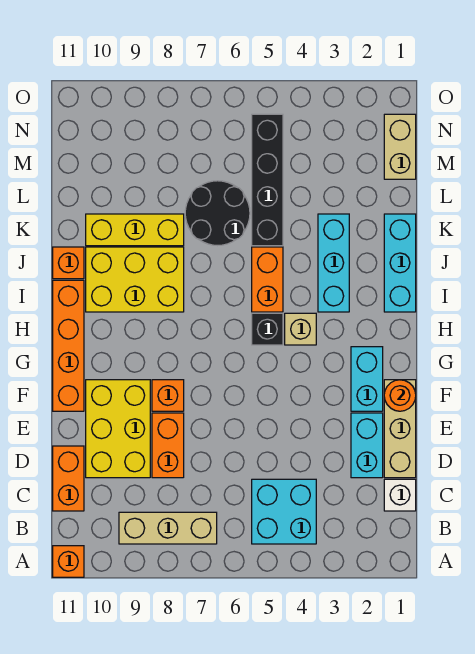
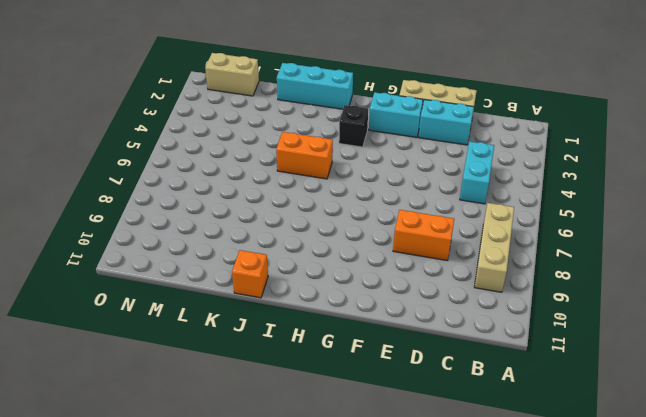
cyan 1x2 brick [460,141,494,204] -> cyan 2x2 brick [252,479,316,544]
black 1x1 brick [339,105,368,147] -> black 1x1 brick moved to [252,313,283,345]
none -> orange 1x1 brick [53,546,84,577]
none -> white 1x1 brick [384,479,416,511]
none -> orange 1x2 brick [53,446,84,511]

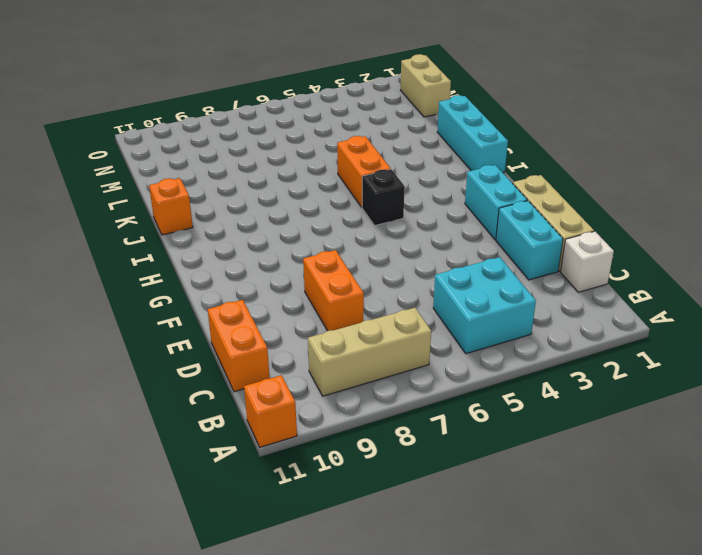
none -> yellow 2x3 brick [86,380,150,478]
none -> orange 1x1 brick [152,380,184,411]
none -> orange 1x4 brick [53,280,84,411]

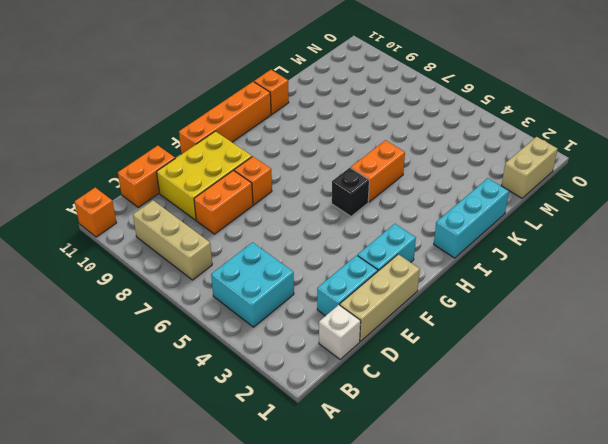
none -> tan 1x1 brick [285,313,316,345]
none -> cyan 1x3 brick [318,214,349,312]
none -> yellow 2x3 brick [86,247,184,312]

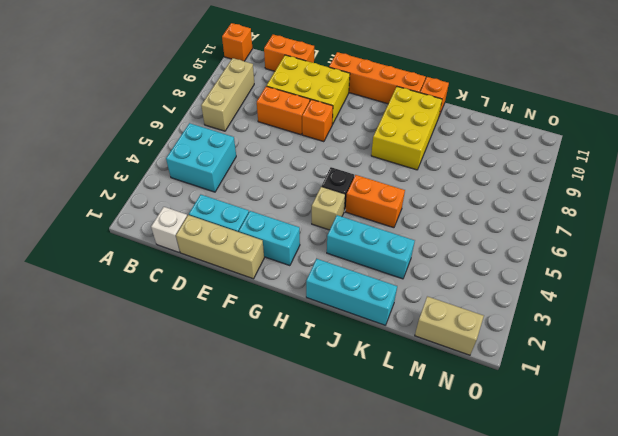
none -> black 1x4 brick [252,114,283,246]
none -> black 2x2 round brick [185,181,250,246]
none -> yellow 1x3 brick [86,214,184,246]

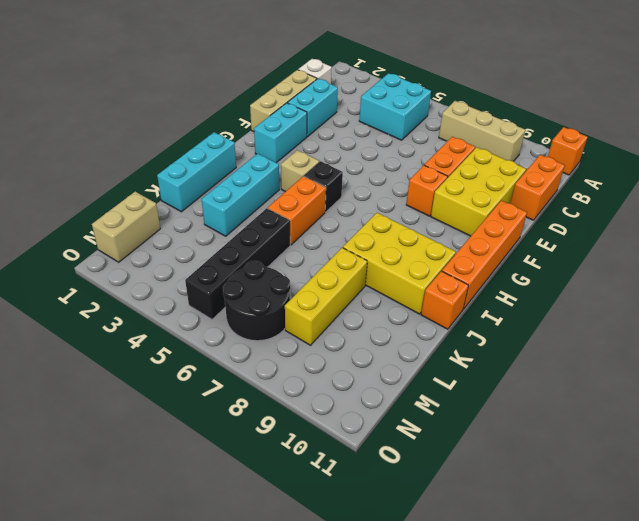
yellow 1x3 brick [285,248,367,345] -> yellow 1x3 brick turned to [86,214,184,246]
black 2x2 round brick [223,261,291,341] -> black 2x2 round brick moved to [185,181,250,246]
none -> orange 1x1 round brick [384,380,416,411]

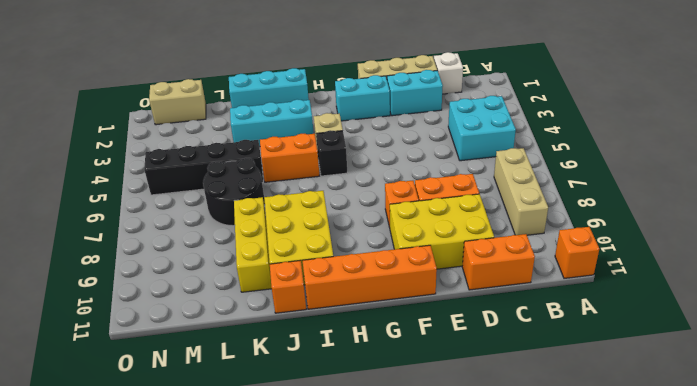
none -> orange 1x1 round brick [384,380,416,411]

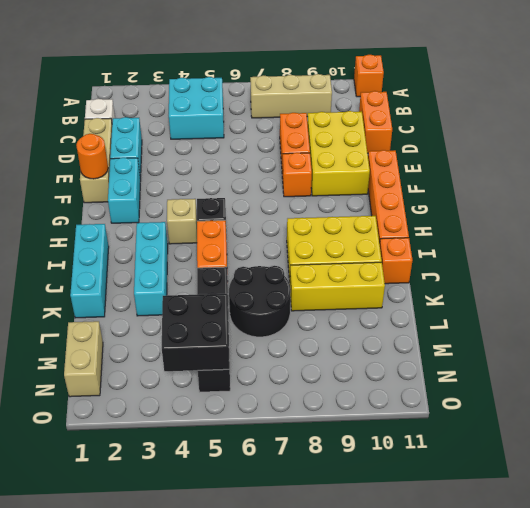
black 2x2 brick [162,294,229,371] -> none

